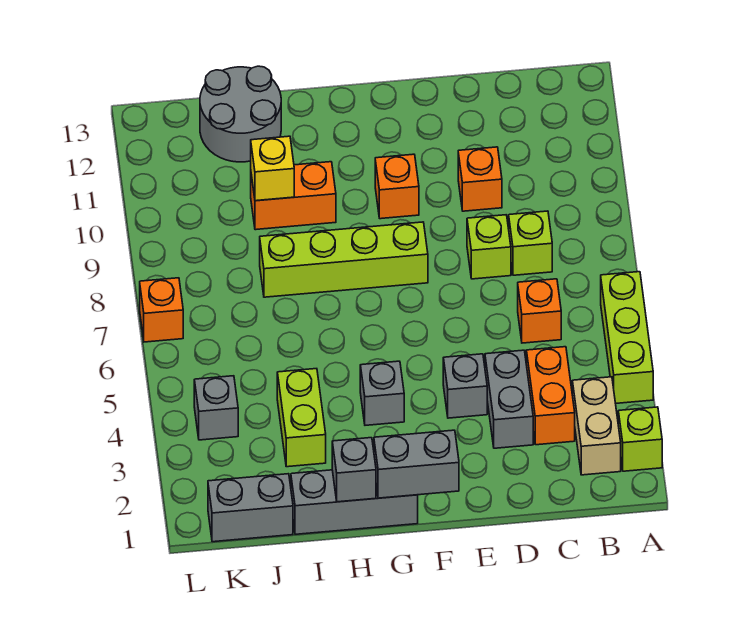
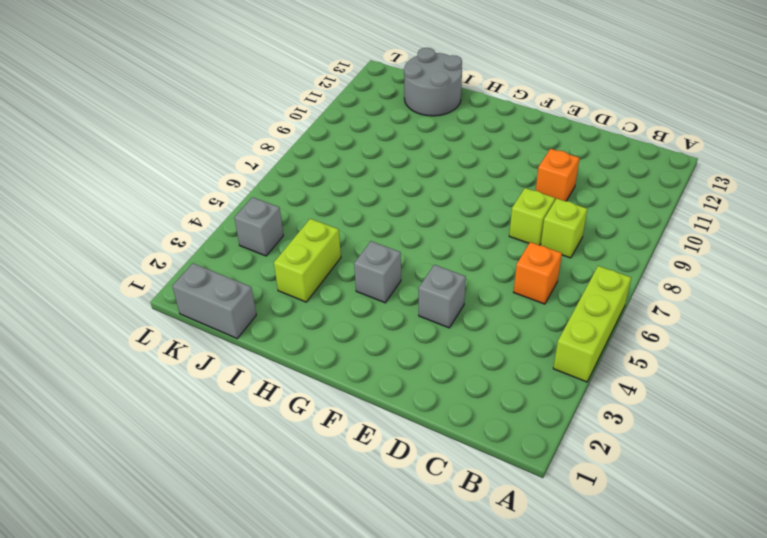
none -> lime 1x1 brick [618,407,662,471]
none -> tan 1x2 brick [572,377,621,475]
none -> orange 1x2 brick [526,347,575,445]

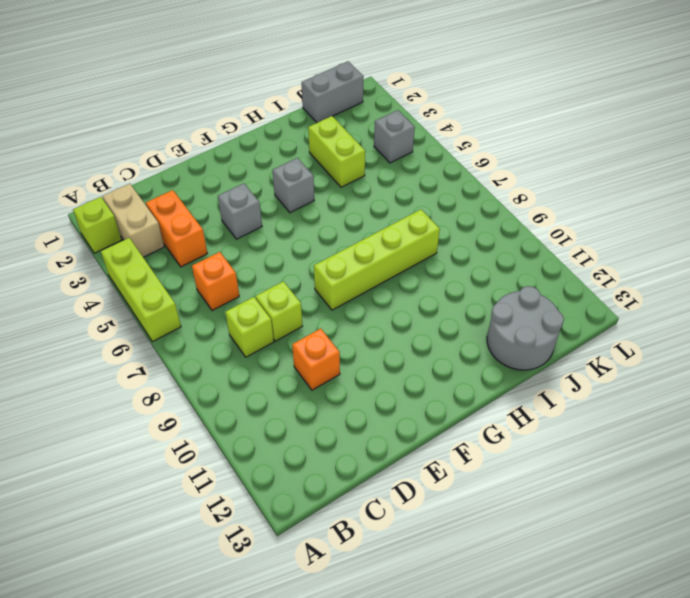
none -> grey 1x2 brick [485,350,533,448]
none -> orange 1x1 brick [375,154,419,219]
none -> grey 1x3 brick [291,470,418,534]

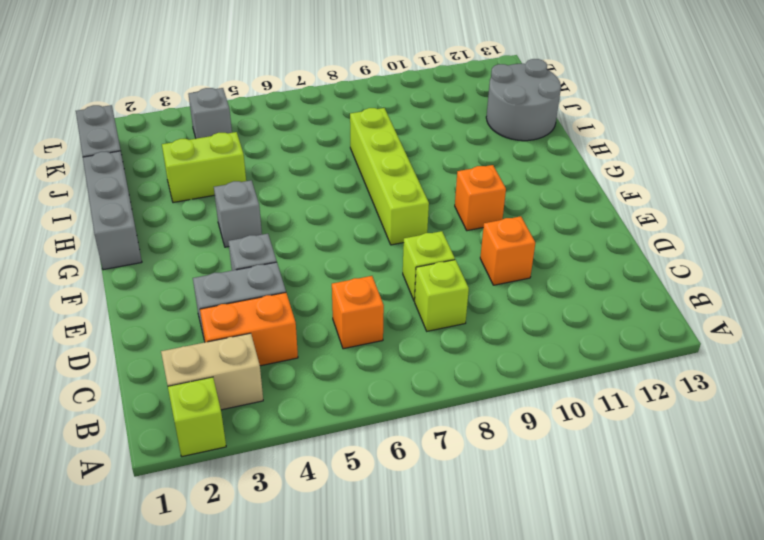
none -> lime 1x3 brick [601,272,653,403]
none -> orange 1x2 brick [251,162,336,230]
none -> orange 1x1 brick [140,278,183,342]

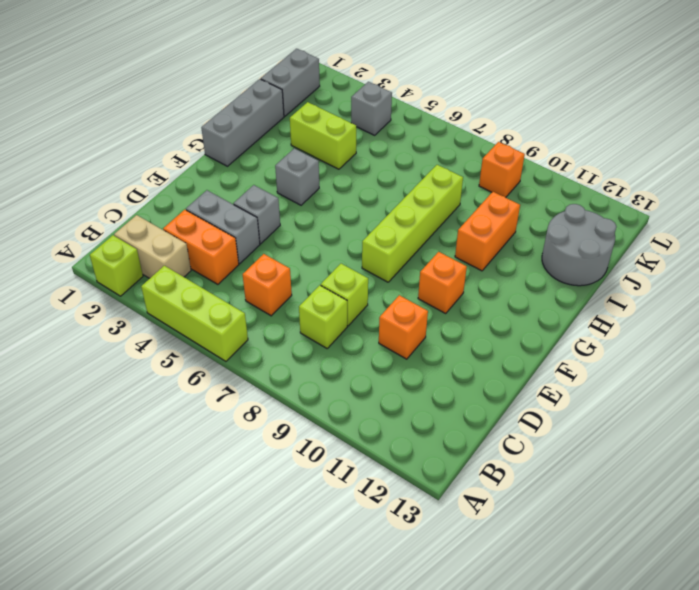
orange 1x1 brick [479,142,525,197] -> orange 1x1 brick moved to [140,278,183,342]
none -> grey 1x2 brick [374,430,459,498]
none -> grey 1x1 brick [332,438,376,502]
none -> yellow 1x1 brick [251,136,294,201]

